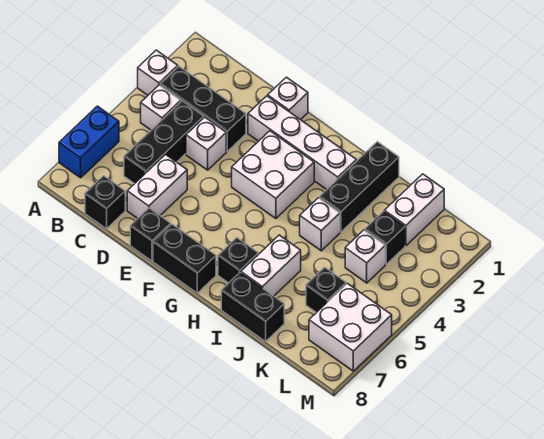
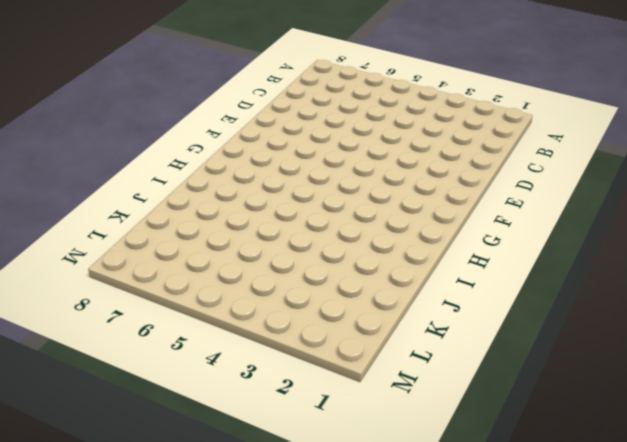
none -> white 1x1 brick [138,50,178,95]
none -> blue 1x2 brick [59,106,119,178]
none -> black 1x3 brick [160,67,246,151]

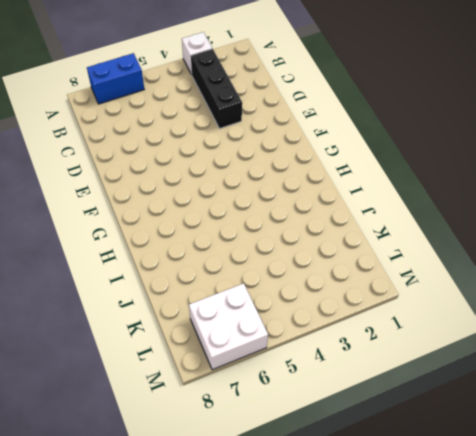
none -> white 1x1 brick [141,85,181,130]
none -> black 1x3 brick [124,101,204,184]
none -> black 1x1 brick [85,176,125,229]

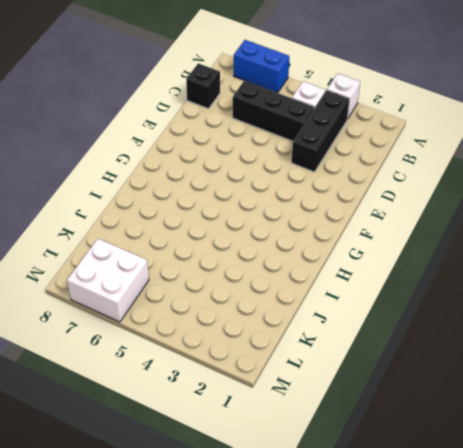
none -> white 1x1 brick [186,117,226,170]
none -> white 1x2 brick [127,155,187,218]
none -> white 1x1 brick [268,77,308,120]

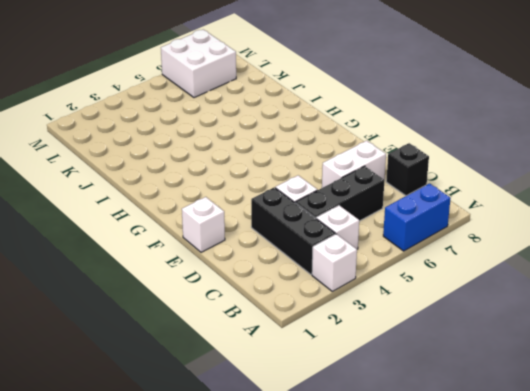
none -> white 1x4 brick [248,96,357,190]
none -> black 1x1 brick [130,208,171,261]
none -> white 2x2 brick [232,131,314,219]

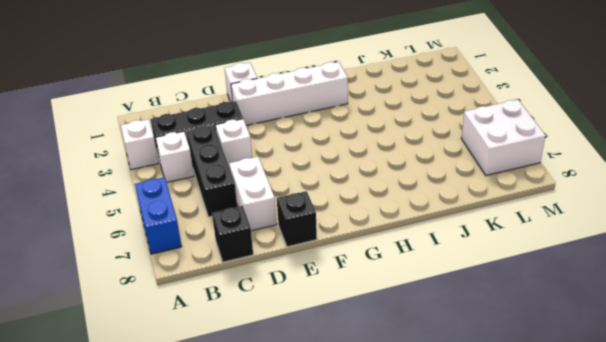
none -> white 2x2 brick [232,131,314,219]
none -> black 1x2 brick [153,224,216,293]
none -> black 1x1 brick [218,238,258,283]

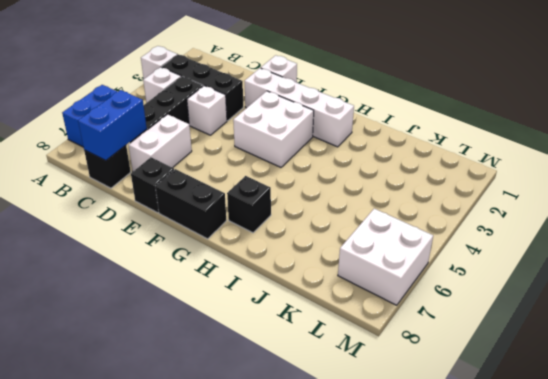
blue 1x2 brick [78,90,147,160] -> none
none -> black 1x3 brick [319,142,399,232]
none -> white 1x1 brick [300,198,340,251]
none -> white 1x2 brick [241,235,301,296]

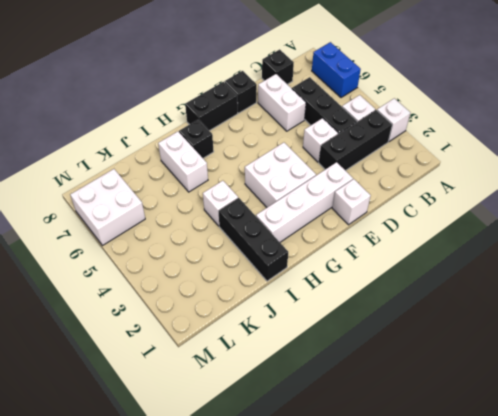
none -> black 1x2 brick [221,273,284,341]
none -> white 1x2 brick [384,174,444,246]
none -> black 1x1 brick [365,211,405,264]

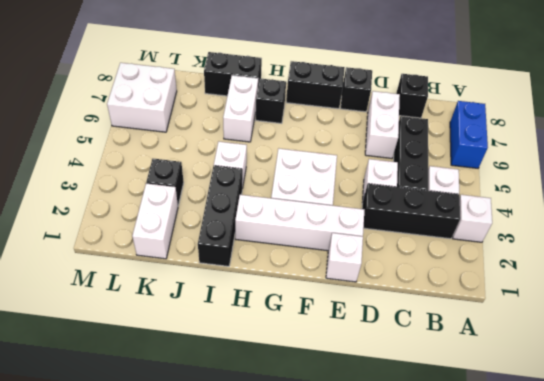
none -> white 1x1 brick [345,230,385,283]
none -> black 1x1 brick [306,267,346,313]

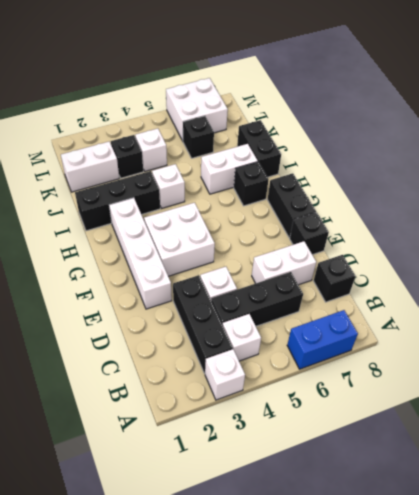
none -> white 1x1 brick [268,77,308,120]

